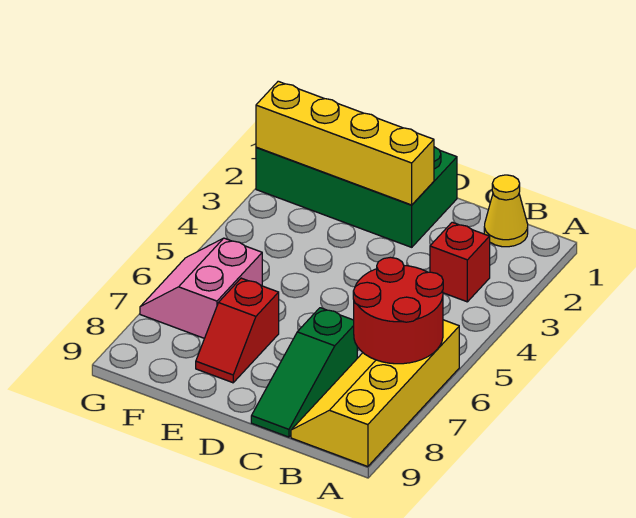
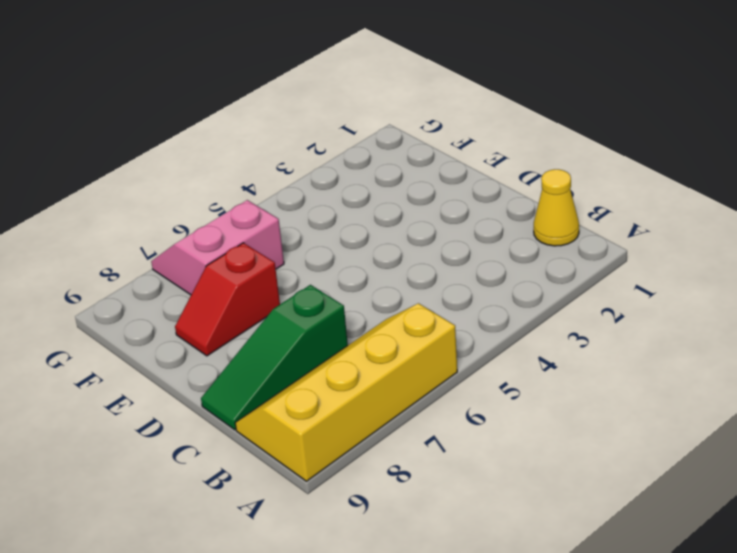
none -> red 1x1 brick [430,222,490,302]
none -> green 2x4 brick [256,147,457,247]

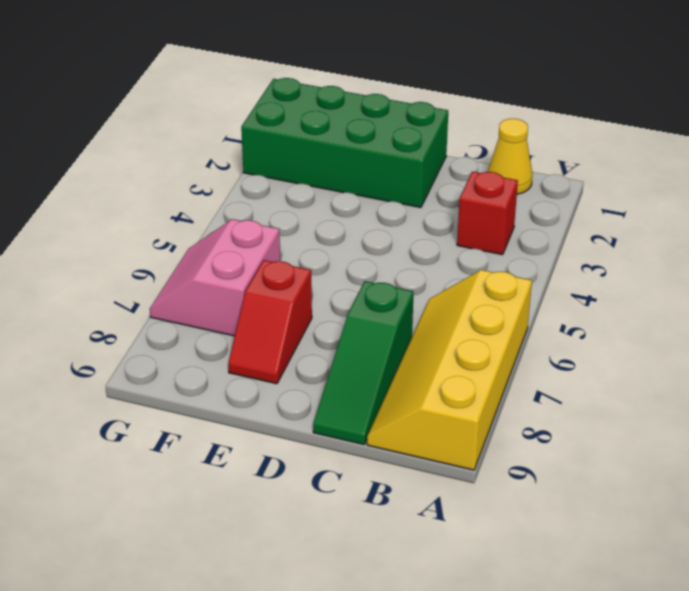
none -> red 2x2 round brick [353,257,443,364]
none -> yellow 1x4 brick [256,81,434,205]

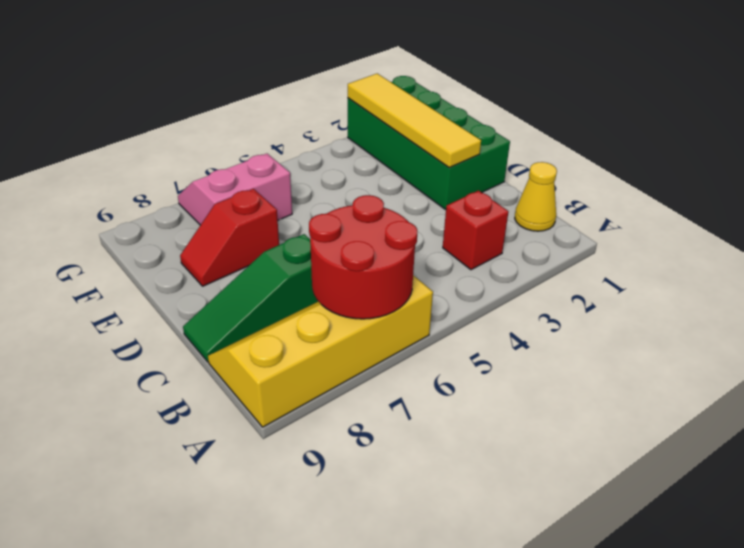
yellow 1x4 tile [348,74,481,167] -> yellow 1x4 brick [256,81,434,205]

